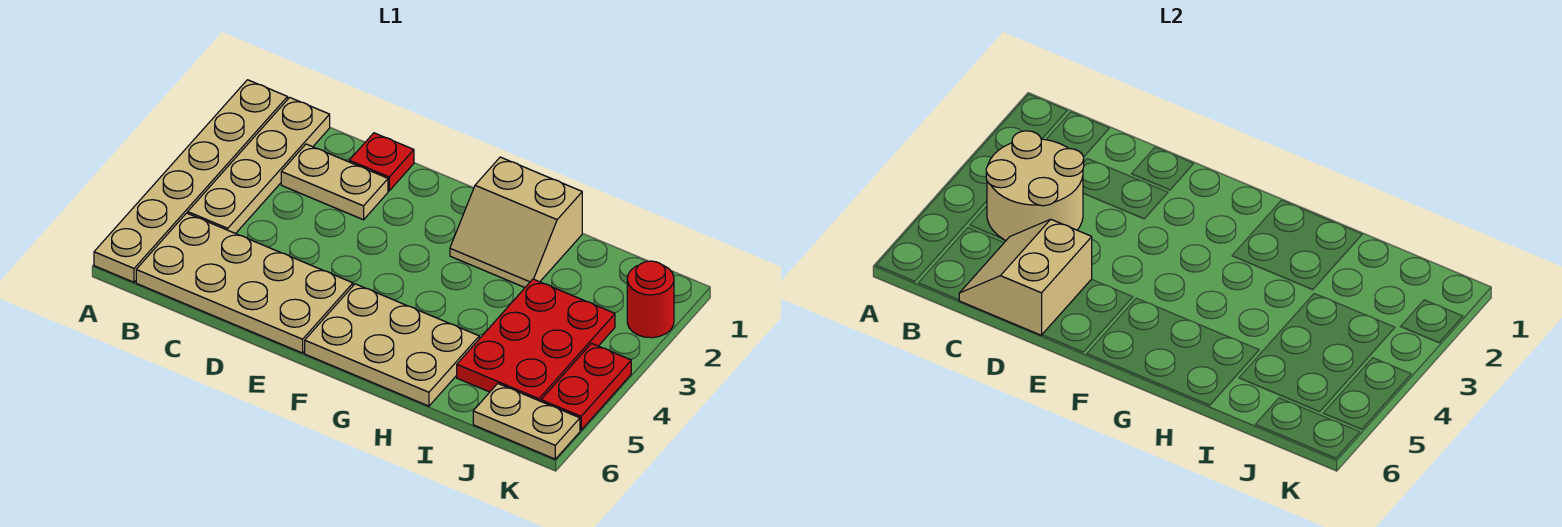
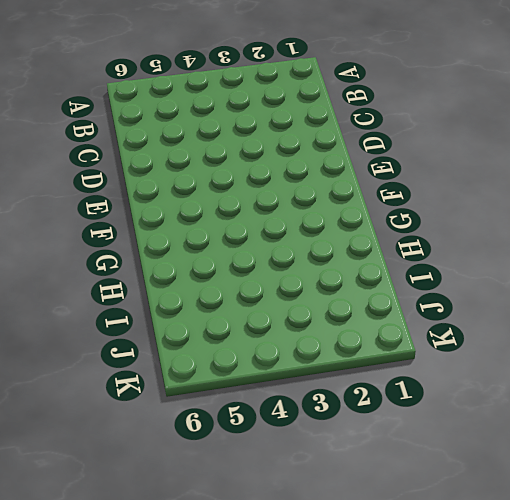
none -> tan 1x6 plate [94,80,288,282]
none -> tan 1x4 plate [188,97,330,234]
none -> tan 2x4 plate [136,213,353,353]

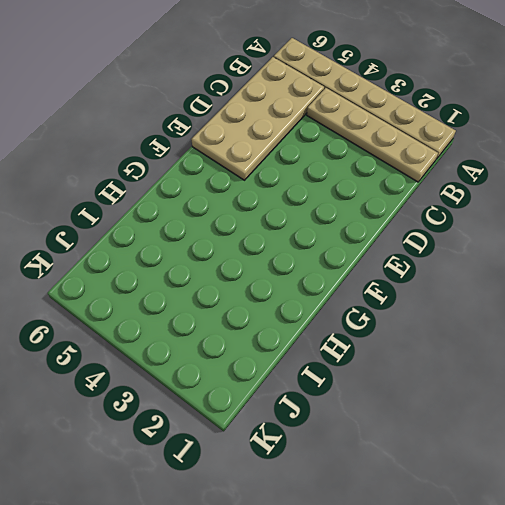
none -> tan 1x2 plate [281,144,388,220]
none -> red 1x1 plate [349,133,414,191]
none -> tan 2x3 plate [305,284,479,406]

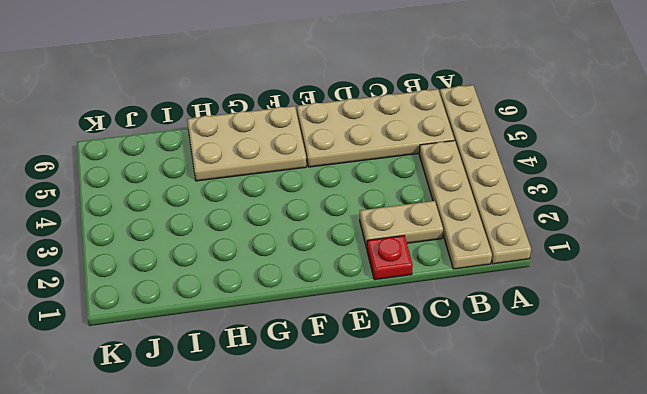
none -> tan 2x2 slope [450,157,582,287]
none -> red 2x3 plate [457,279,615,401]
none -> tan 1x2 plate [473,384,580,459]

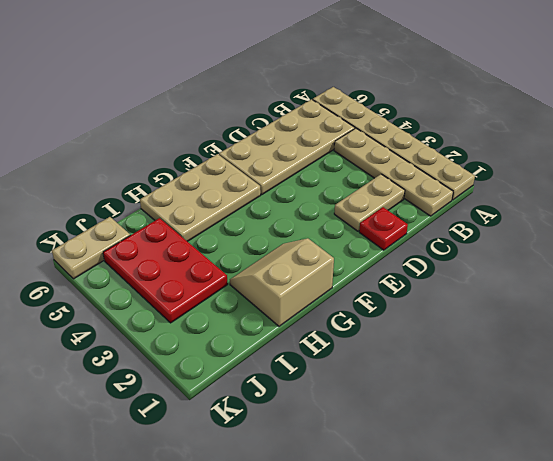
none -> red 1x1 round brick [627,261,674,338]
none -> red 1x2 plate [541,343,631,430]
none -> tan 2x2 round brick [986,131,1084,241]

